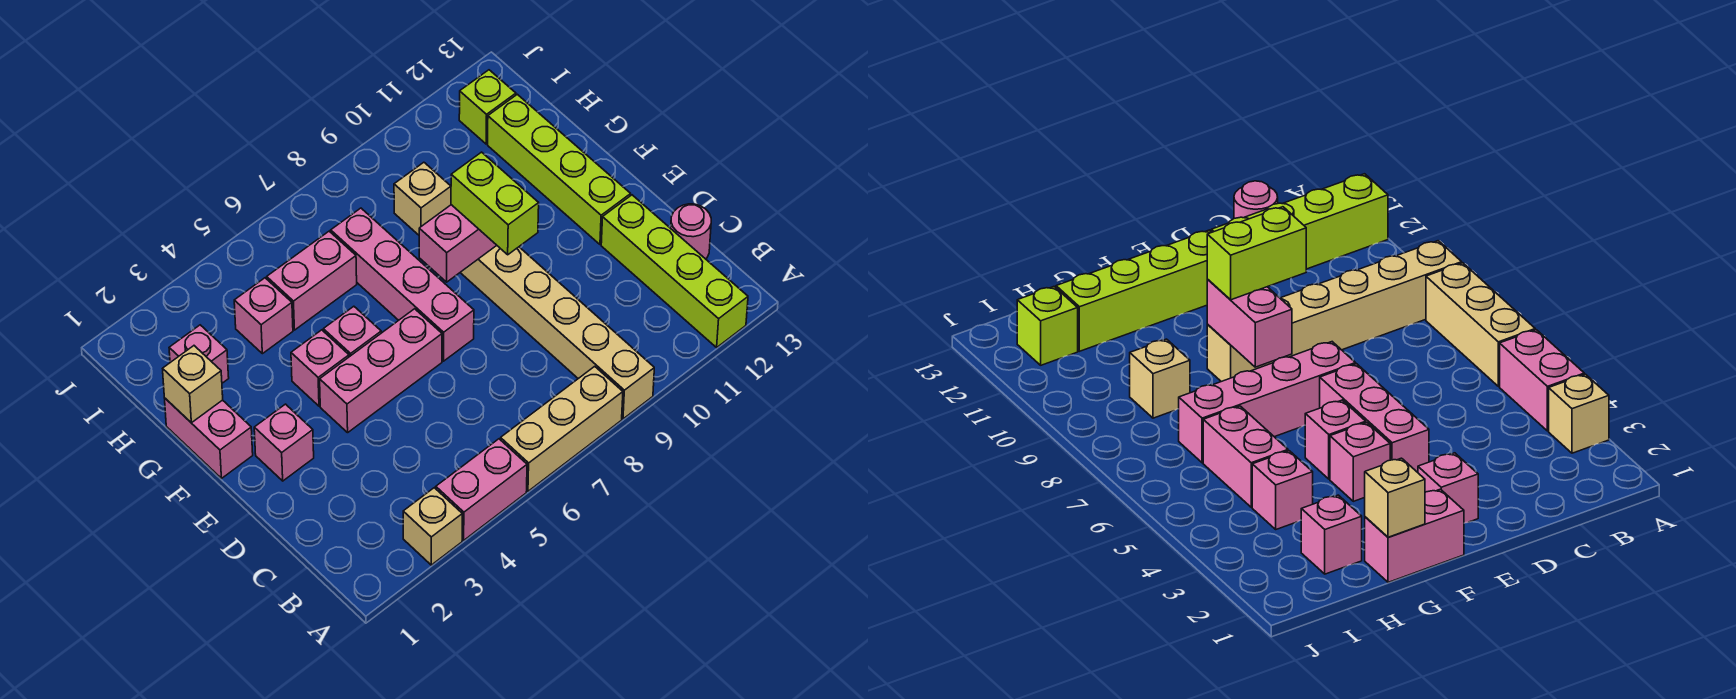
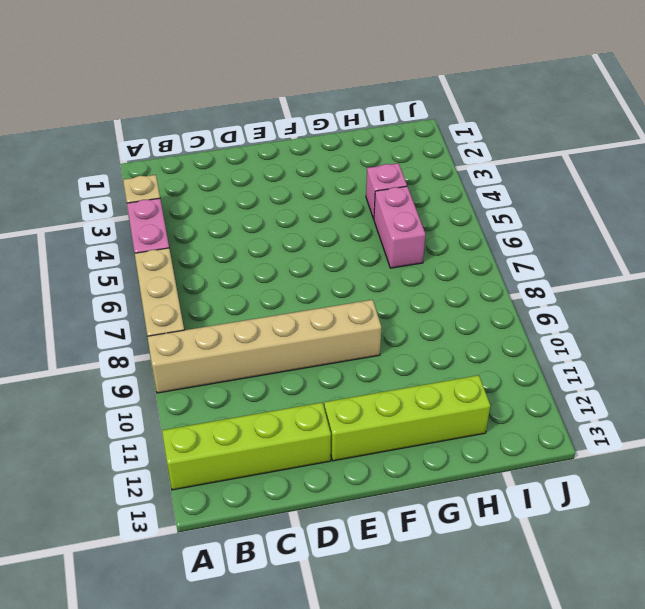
none -> pink 1x1 round brick [671,204,711,259]
none -> pink 1x1 brick [254,404,314,481]
none -> pink 1x3 brick [320,309,442,433]

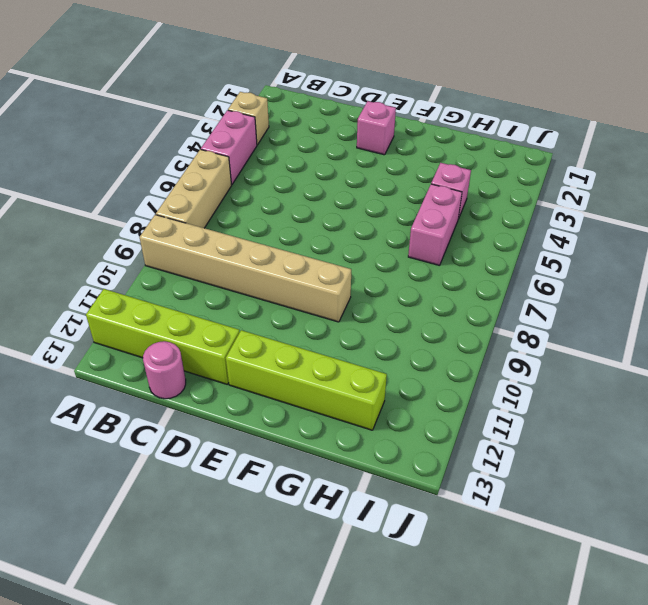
none -> pink 1x3 brick [320,309,442,433]
none -> pink 1x4 brick [331,208,474,361]
none -> pink 1x2 brick [165,399,253,478]

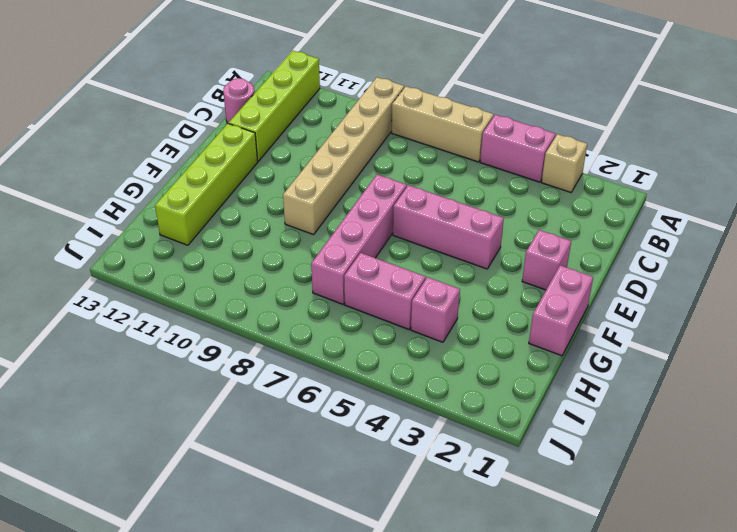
none -> pink 1x1 brick [291,330,349,406]
none -> pink 1x1 brick [323,306,381,357]
none -> pink 1x1 brick [169,325,229,383]

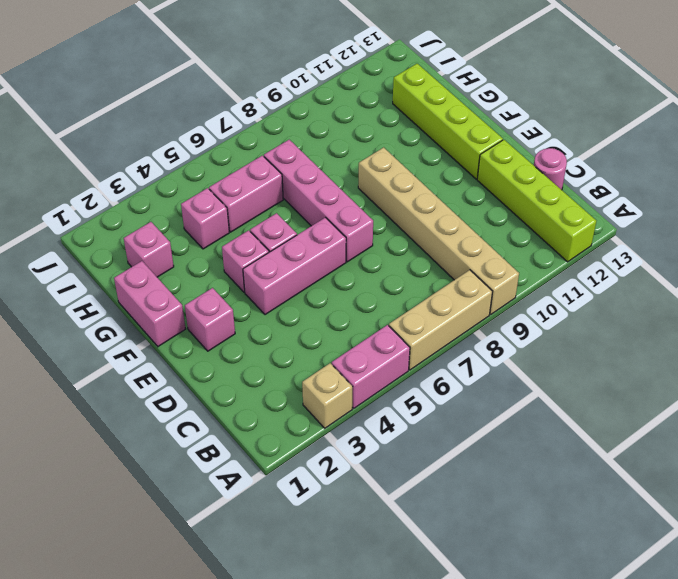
none -> tan 1x1 brick [394,162,451,235]
none -> lime 1x1 brick [459,70,516,144]
none -> pink 1x2 brick [419,205,497,282]

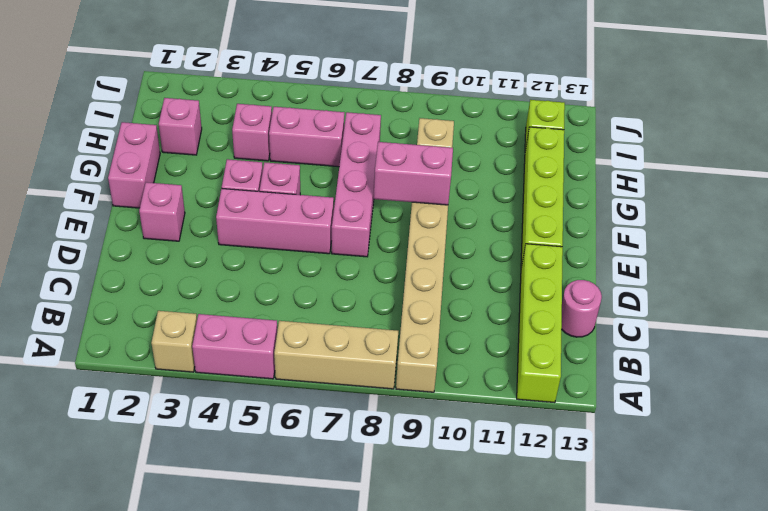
none -> tan 1x1 brick [163,346,223,423]
none -> lime 1x2 brick [451,152,539,255]

